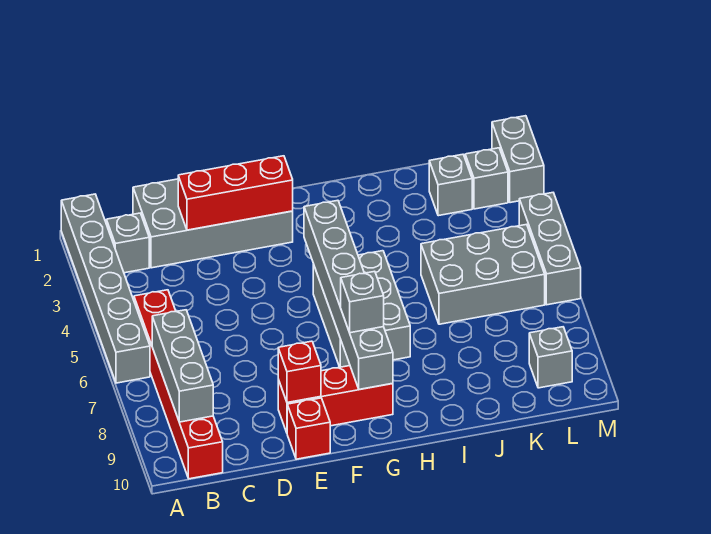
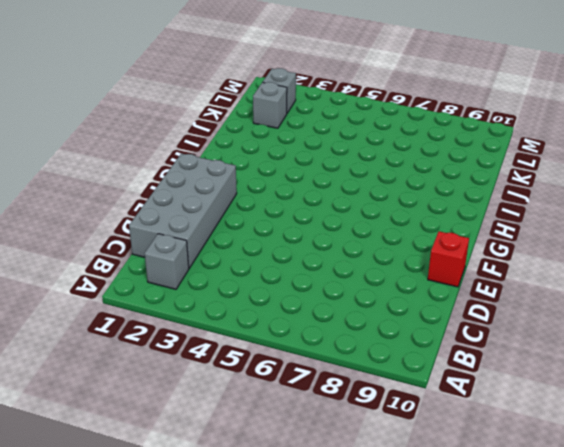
none -> grey 1x6 brick [61,194,150,383]
none -> red 1x6 brick [134,290,223,479]
none -> red 1x3 brick [278,366,393,433]

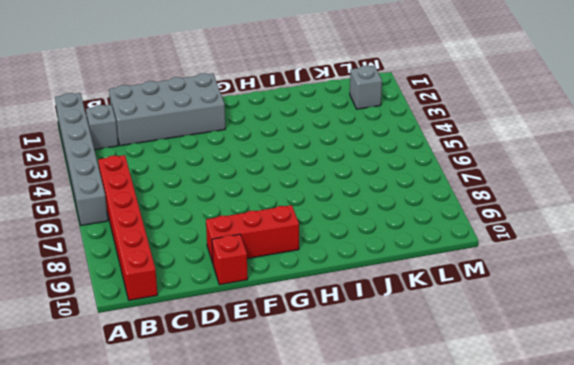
none -> grey 2x3 brick [313,251,410,367]
none -> grey 2x3 brick [421,224,545,324]
none -> grey 1x1 brick [429,154,472,216]

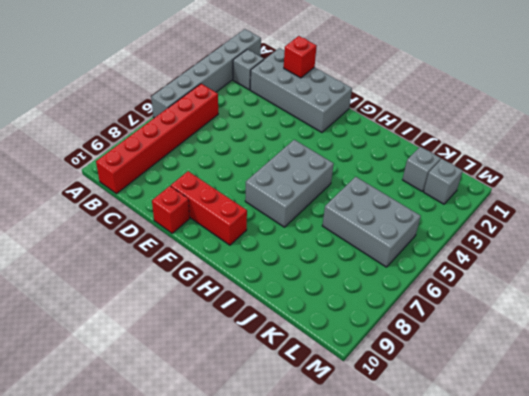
red 1x1 brick [284,36,317,78] -> red 1x1 brick moved to [278,341,321,403]
none -> grey 1x1 brick [529,327,572,388]
none -> grey 1x2 brick [492,116,544,203]
none -> grey 1x3 brick [519,193,581,305]

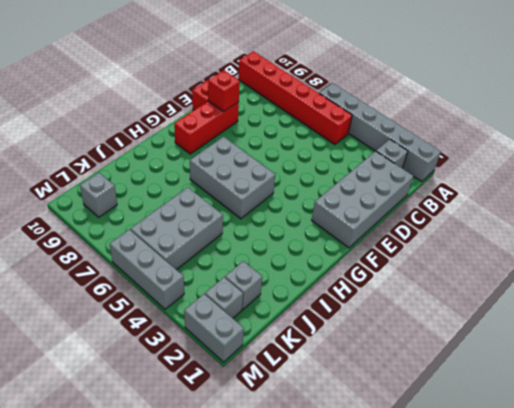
none -> grey 1x3 brick [152,310,213,422]
none -> red 1x3 brick [178,156,293,230]
none -> grey 1x6 brick [304,200,393,389]

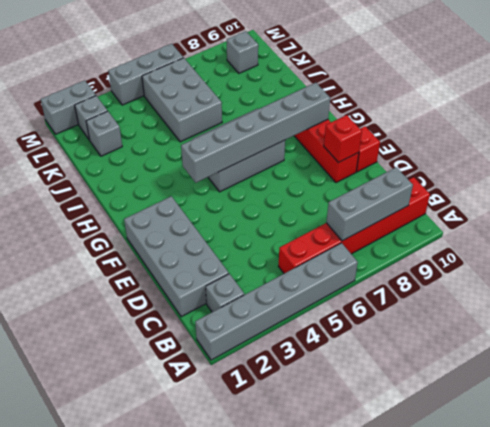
none -> red 1x3 brick [178,156,293,230]
none -> grey 1x1 brick [341,271,384,333]

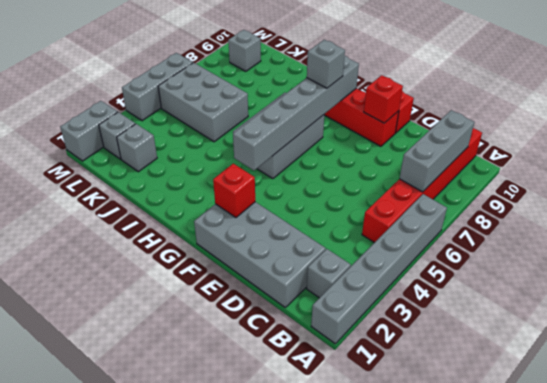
red 1x1 brick [213,164,255,217] -> red 1x3 brick [178,156,293,230]

